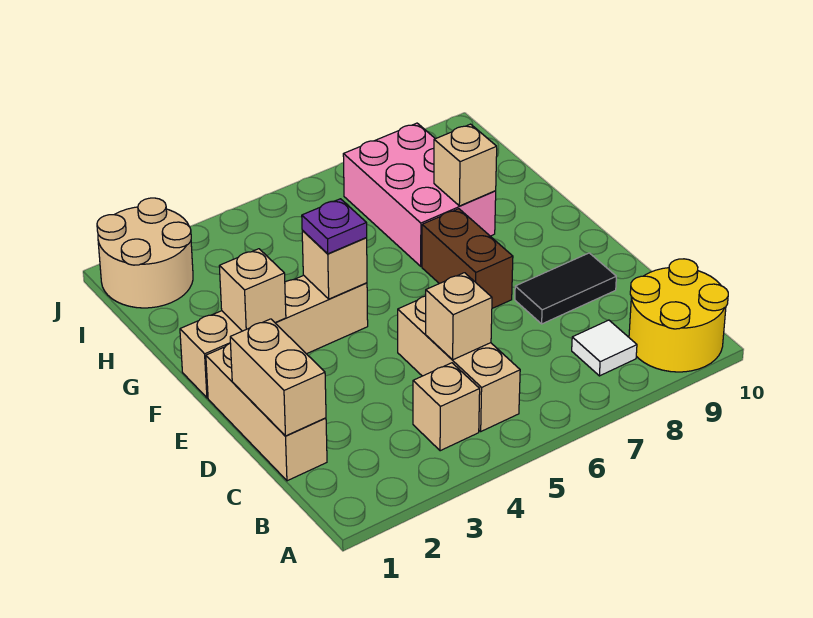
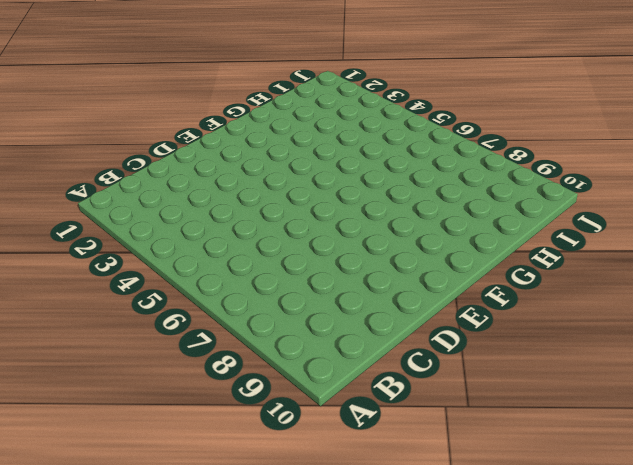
none -> yellow 2x2 round brick [629,259,728,372]
none -> tan 1x1 brick [413,363,480,451]
none -> tan 1x3 brick [398,296,520,431]

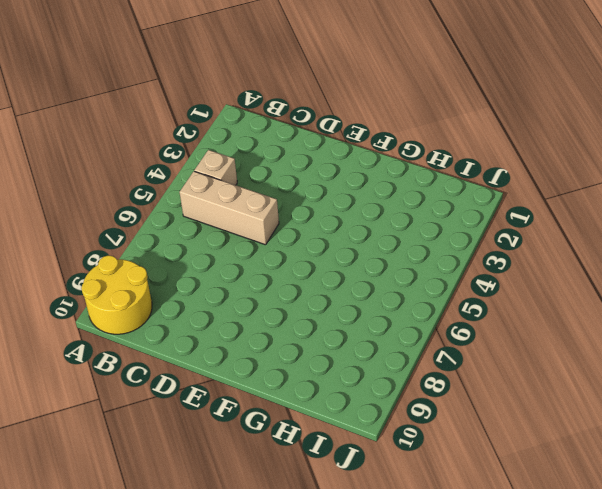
none -> white 1x1 tile [572,320,637,376]
none -> tan 1x3 brick [206,343,327,481]
none -> black 1x2 tile [515,253,616,324]

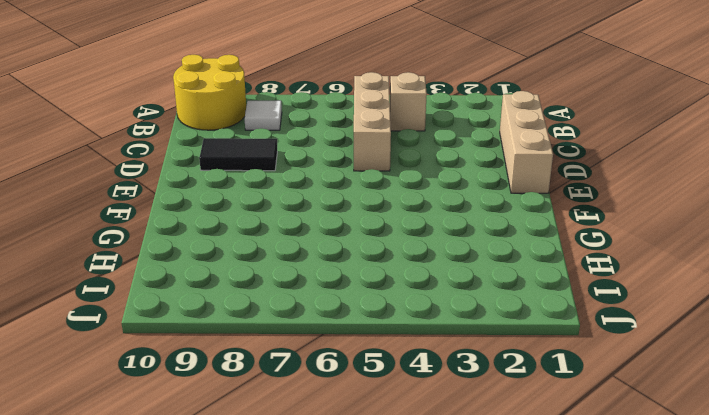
none -> brown 1x2 brick [422,209,513,308]
none -> tan 1x4 brick [180,275,368,398]
none -> pink 2x3 brick [343,123,496,266]

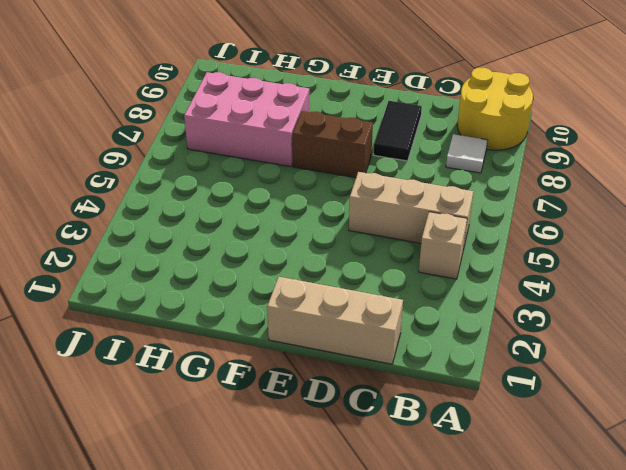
none -> tan 1x4 brick [180,275,368,398]
none -> tan 2x2 round brick [97,198,193,308]
none -> tan 1x2 brick [230,319,326,436]

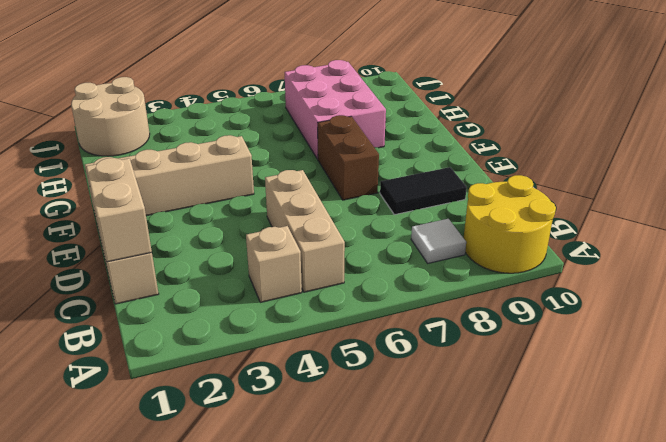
none -> tan 1x1 brick [426,273,492,360]
none -> tan 1x1 brick [219,249,286,331]
none -> tan 1x1 brick [302,230,367,299]

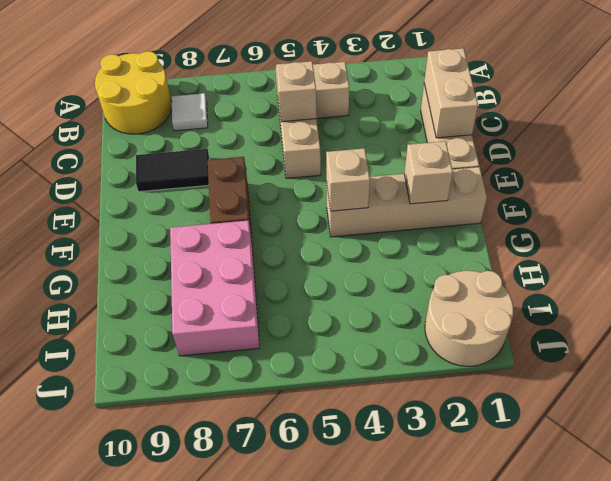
none -> tan 1x1 brick [434,124,497,206]
none -> purple 1x1 plate [302,199,367,254]

